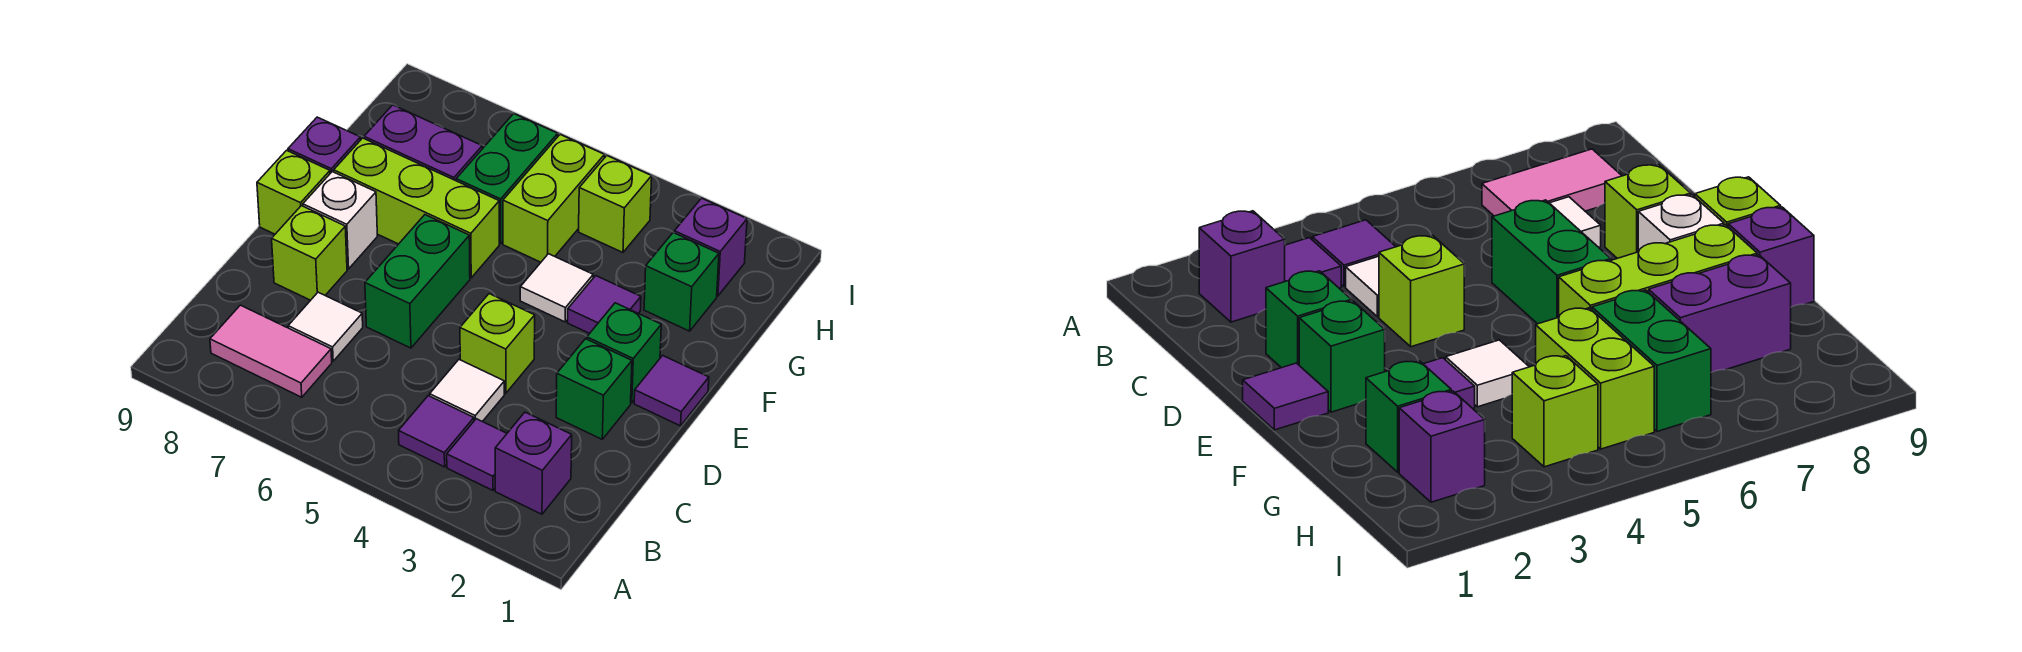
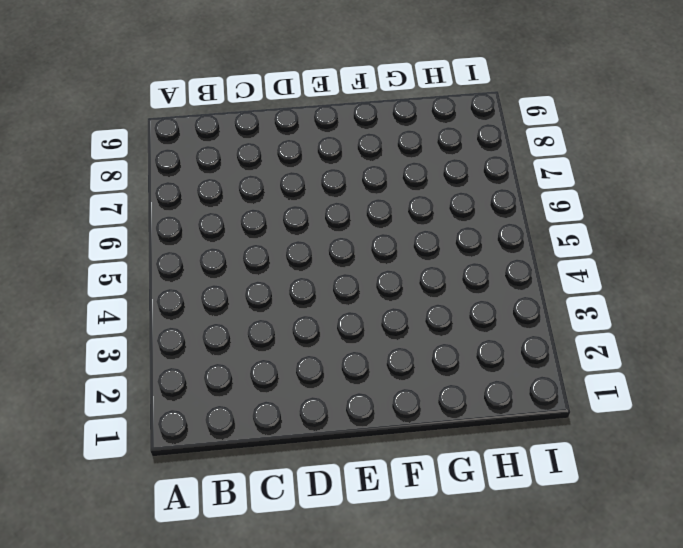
none -> purple 1x1 brick [495,412,572,514]
none -> purple 1x1 tile [447,419,507,490]
none -> purple 1x1 tile [399,396,474,467]

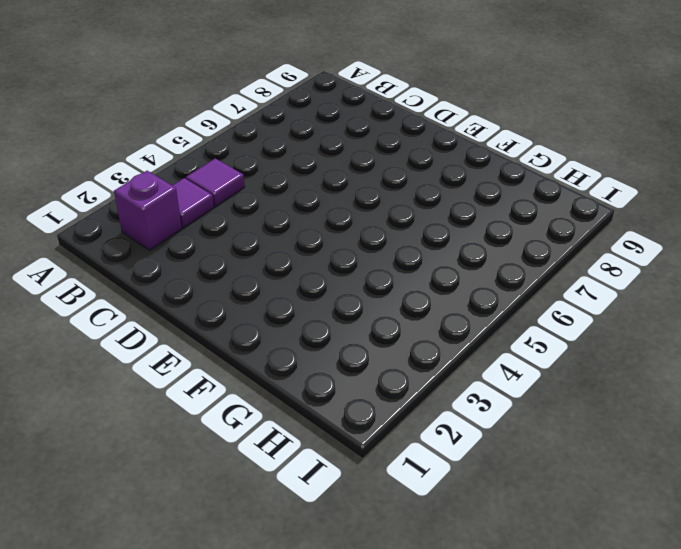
none -> pink 1x2 tile [210,305,332,397]
none -> white 1x1 tile [430,360,504,422]
none -> white 1x1 tile [288,292,363,361]

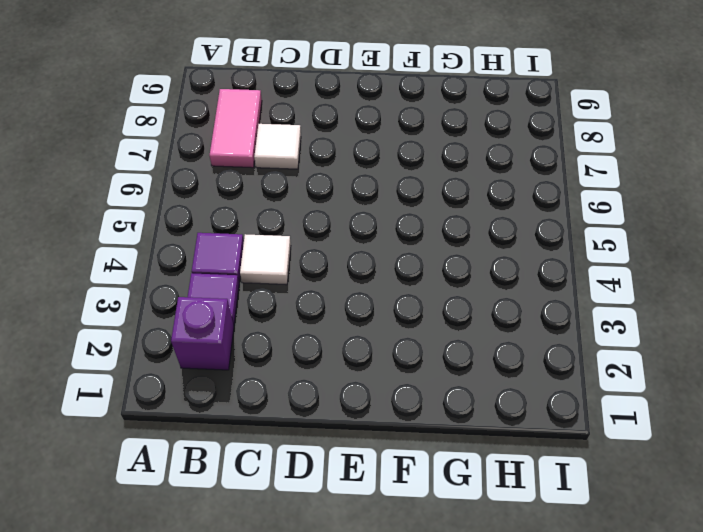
none -> green 1x1 brick [556,339,632,439]
none -> lime 1x1 brick [460,294,535,393]
none -> green 1x2 brick [365,215,470,348]

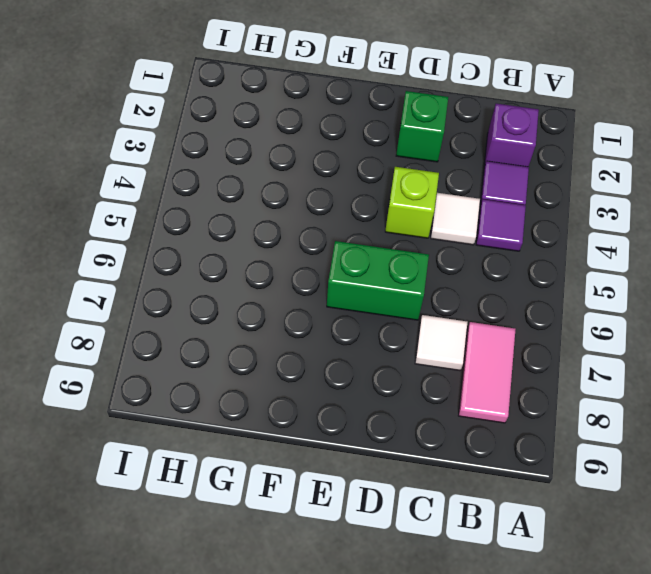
none -> lime 1x1 brick [272,206,347,300]
none -> purple 1x1 tile [634,355,709,426]
none -> green 1x1 brick [587,303,661,403]

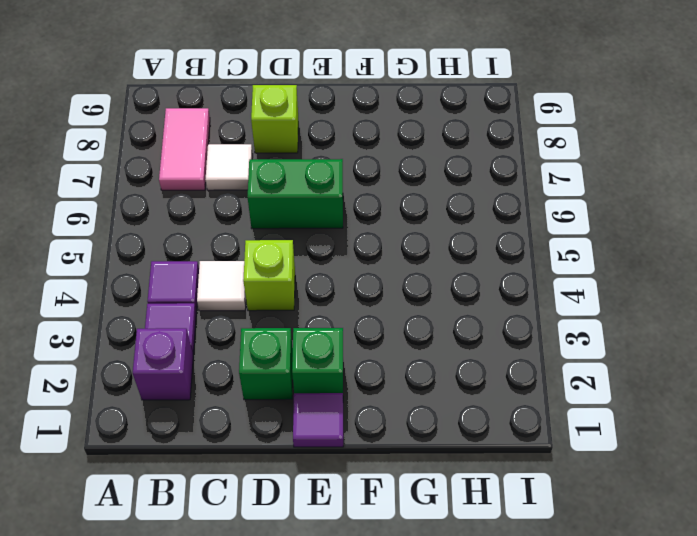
none -> white 1x1 brick [303,172,377,269]
none -> lime 1x1 brick [257,150,330,234]
none -> purple 1x1 tile [568,276,641,333]

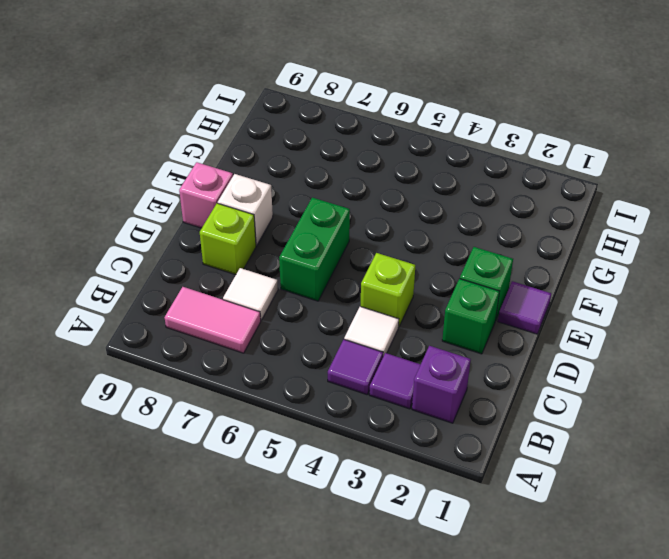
pink 1x1 brick [179,162,233,228] -> lime 1x1 brick [257,150,330,234]
none -> purple 1x1 tile [568,276,641,333]
none -> white 1x1 tile [520,254,593,322]
none -> lime 1x3 brick [334,138,499,278]

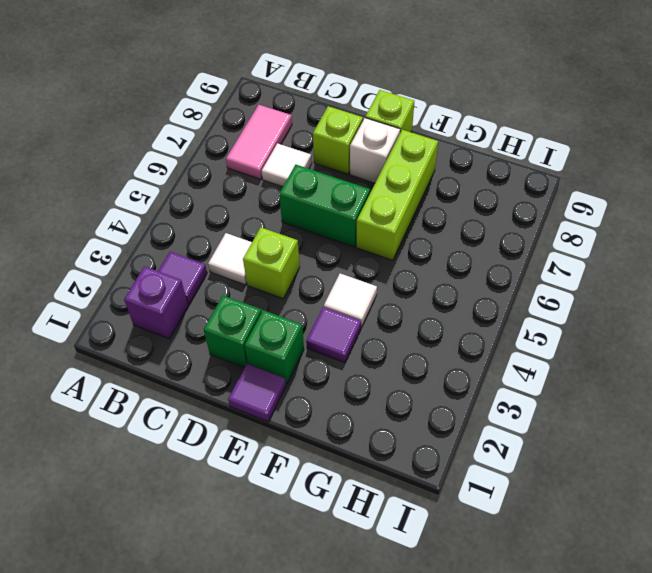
none -> purple 1x1 tile [399,396,474,467]
none -> purple 1x1 brick [288,117,361,173]
none -> green 1x1 brick [644,232,719,331]

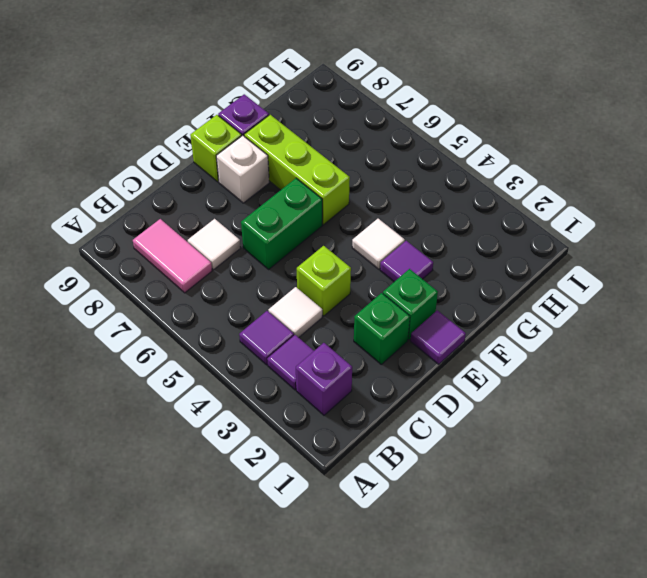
none -> lime 1x1 brick [272,206,347,300]
none -> green 1x1 brick [644,232,719,331]
none -> lime 1x2 brick [503,135,604,262]

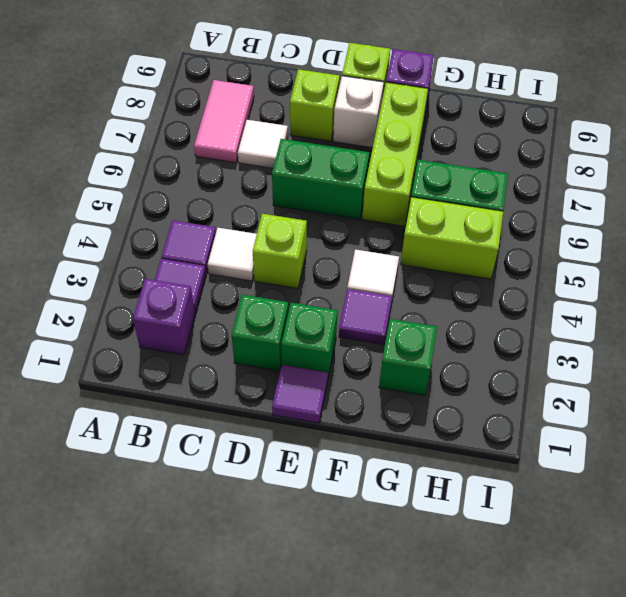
none -> purple 1x2 brick [364,105,482,181]
none -> purple 1x1 brick [674,198,747,296]
none -> lime 1x1 brick [579,156,652,252]

